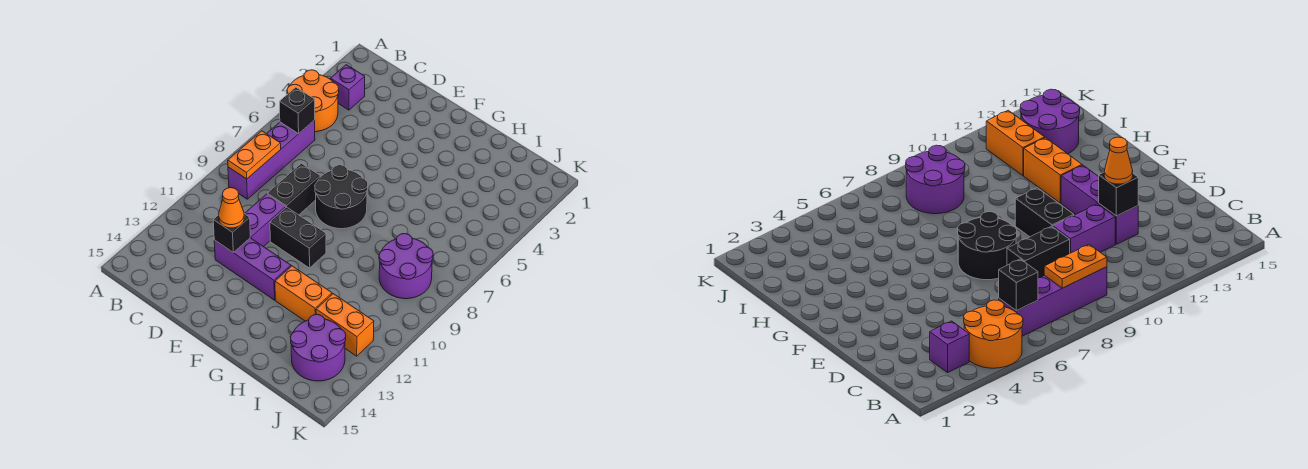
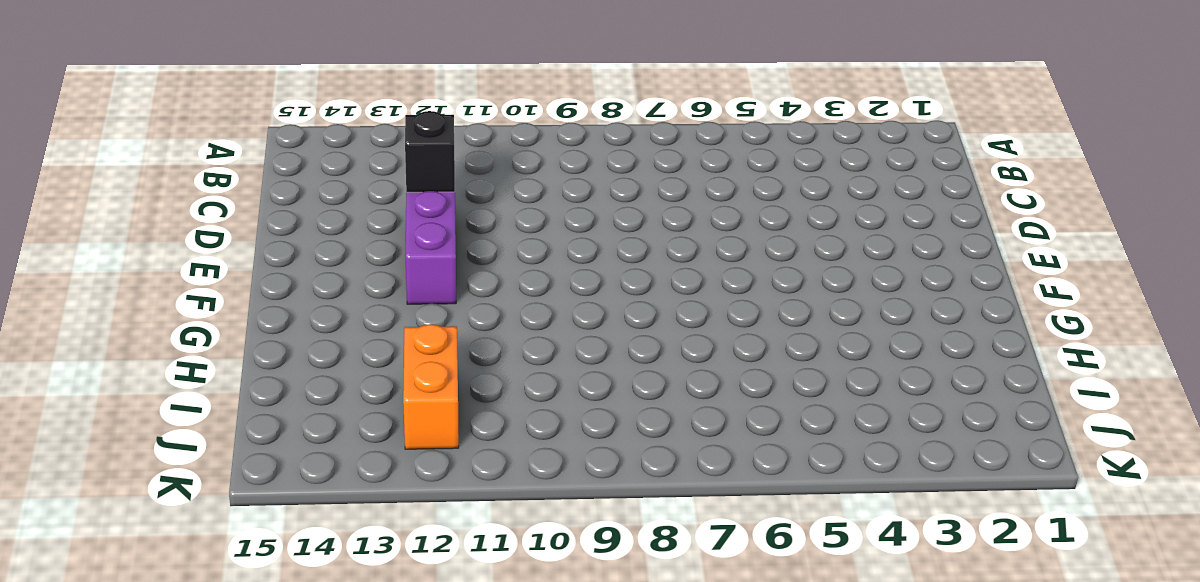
none -> orange 2x2 round brick [287,70,339,132]
none -> purple 1x1 brick [330,65,365,110]
none -> purple 1x4 brick [228,120,315,199]

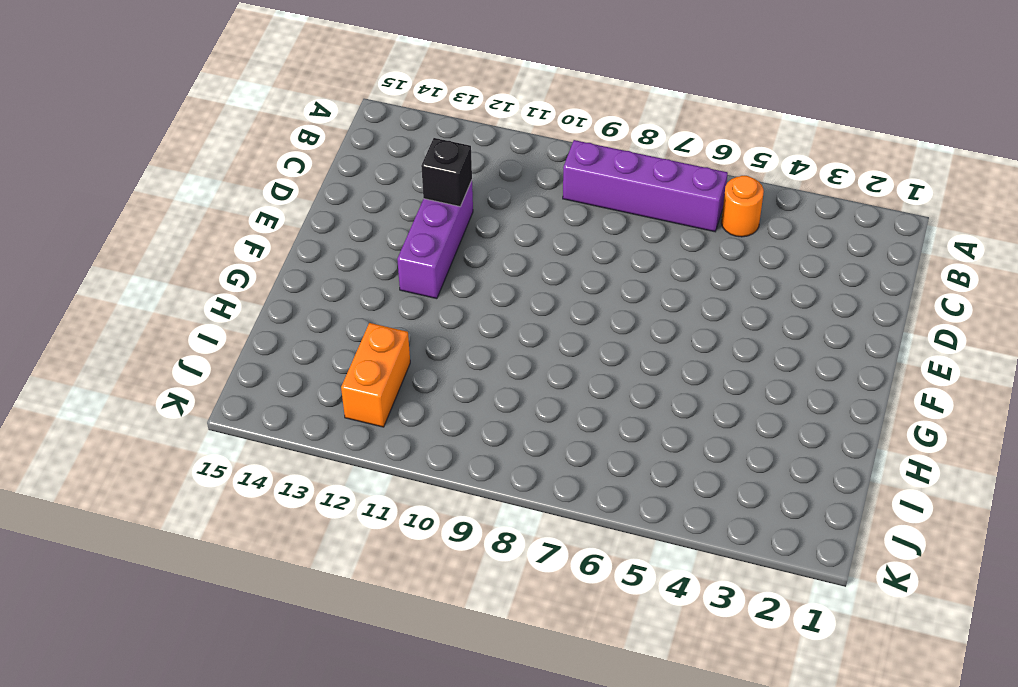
orange 1x1 round brick [721,176,764,237] -> orange 2x2 round brick [287,70,339,132]
none -> purple 1x1 brick [330,65,365,110]
none -> black 1x2 brick [268,163,320,215]
none -> purple 1x2 brick [244,194,286,247]

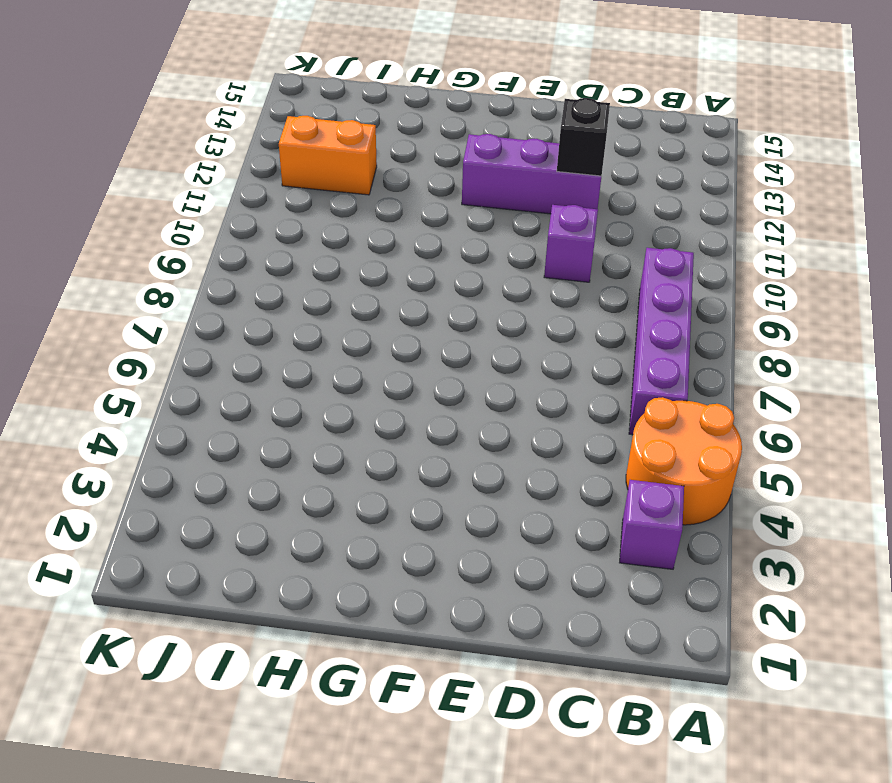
purple 1x1 brick [544,205,598,282] -> purple 1x2 brick [244,194,286,247]
none -> black 1x2 brick [268,163,320,215]
none -> black 2x2 round brick [315,165,368,229]
none -> black 1x2 brick [270,207,326,268]

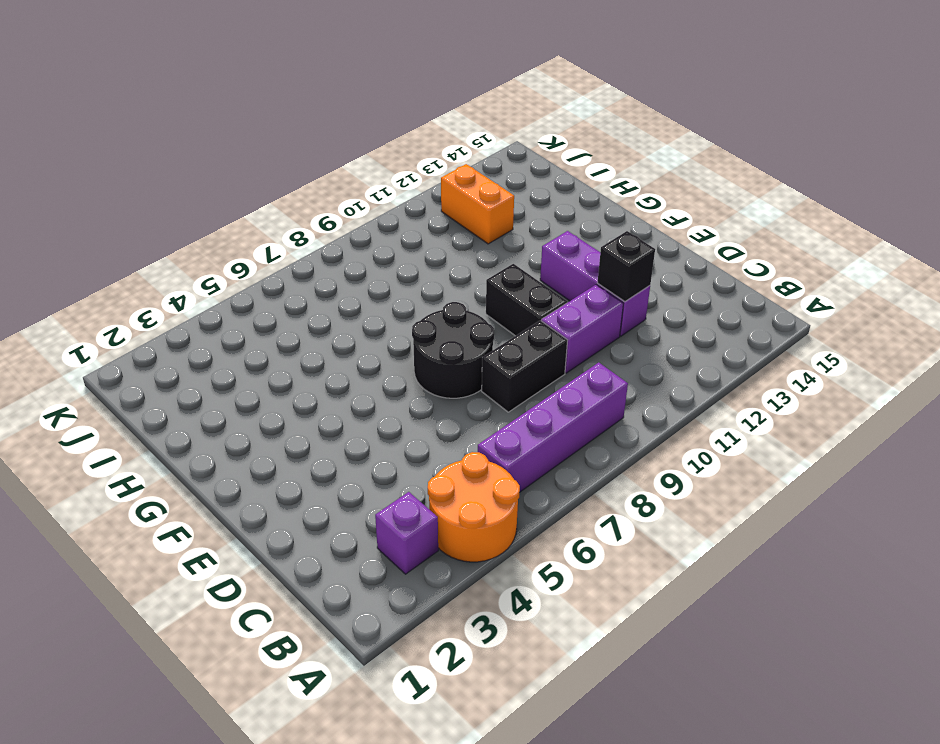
none -> orange 1x2 brick [275,266,332,321]
none -> purple 2x2 round brick [379,234,433,299]
none -> purple 2x2 round brick [290,315,346,381]

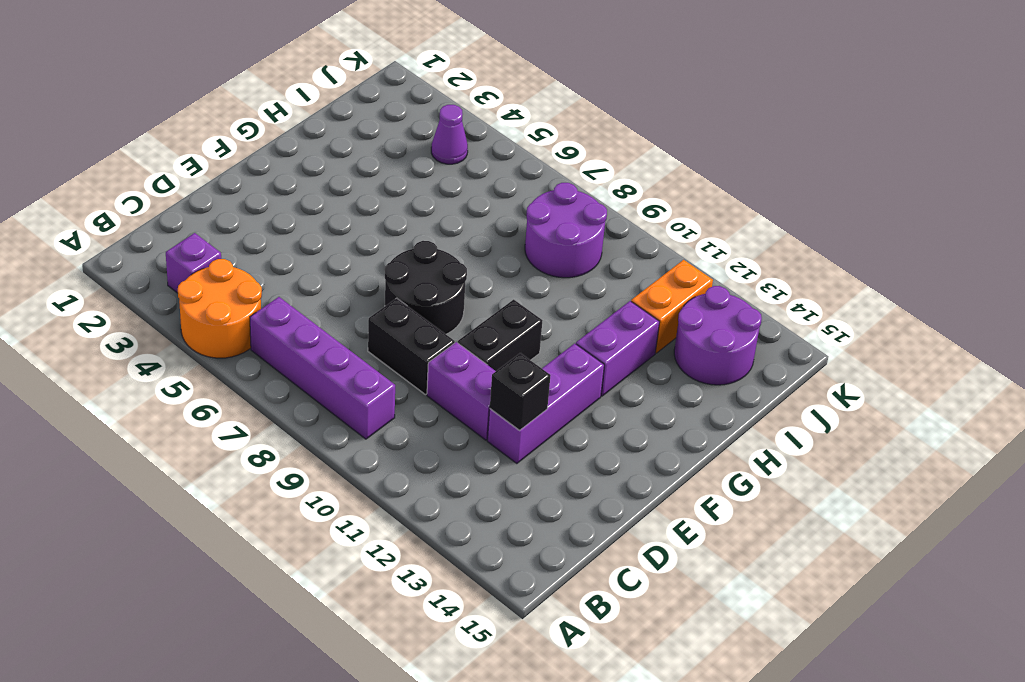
purple 1x2 brick [576,301,660,396] -> orange 1x2 brick [275,266,332,321]
purple 1x1 cone [431,105,468,164] -> none
none -> black 1x1 brick [280,87,315,134]
none -> orange 1x2 plate [228,131,281,179]
none -> orange 1x1 cone [219,188,244,228]

